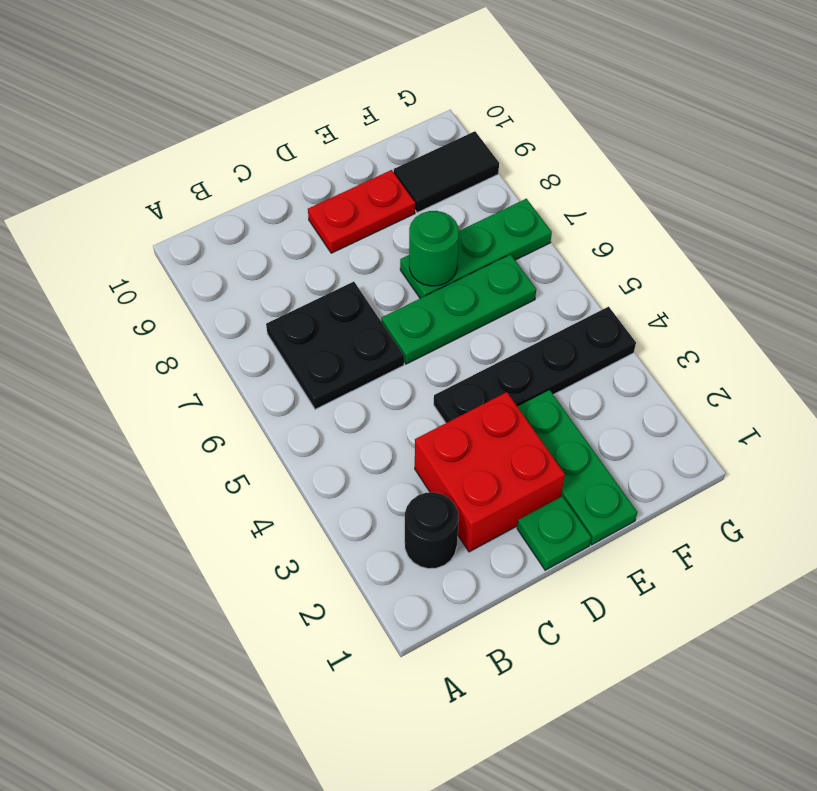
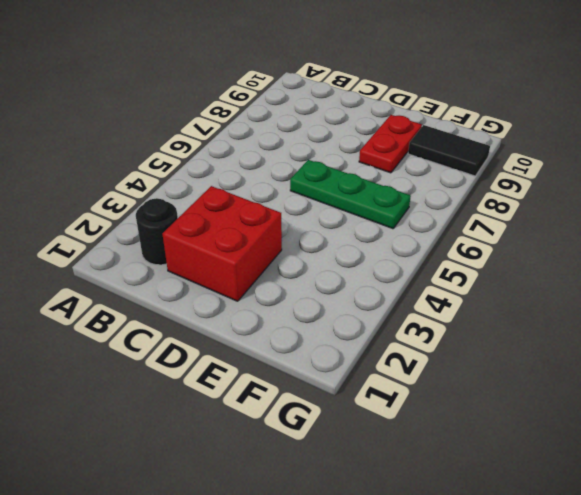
red 1x2 plate [359,115,422,173] -> red 1x2 plate turned to [308,170,415,253]
none -> black 2x2 plate [266,282,404,409]
none -> green 1x1 plate [517,496,591,570]

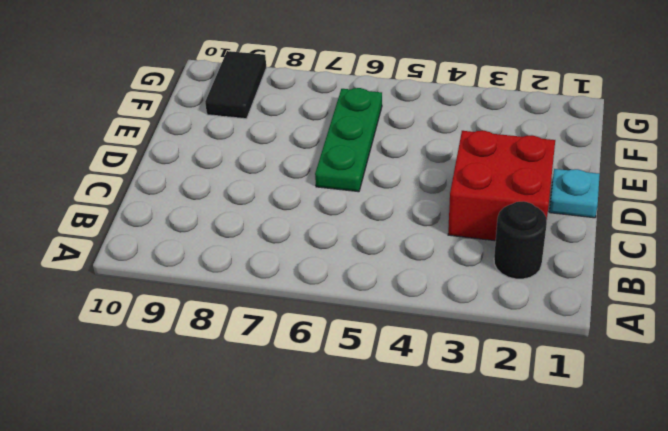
cyan 1x1 plate [549,169,600,218] -> green 1x1 plate [517,496,591,570]
none -> black 2x2 plate [266,282,404,409]
none -> black 1x4 plate [434,307,636,423]

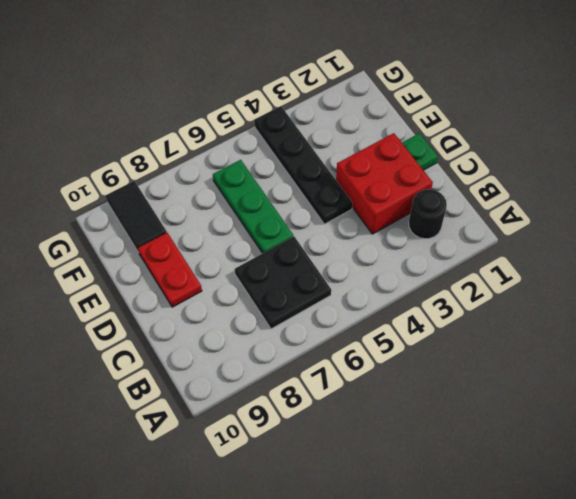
none -> green 1x3 plate [517,390,638,545]
none -> green 1x3 plate [400,199,552,298]

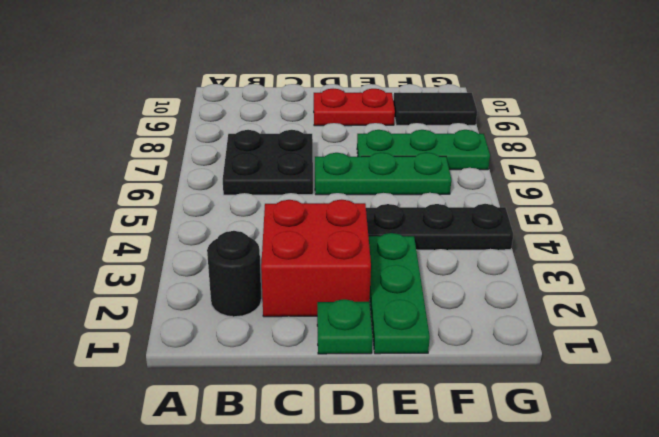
none -> green 1x1 round brick [409,211,459,286]

